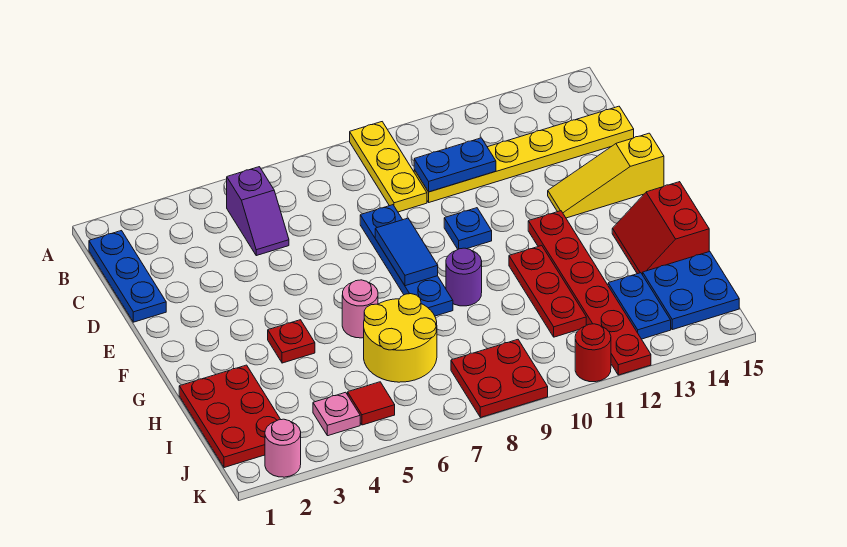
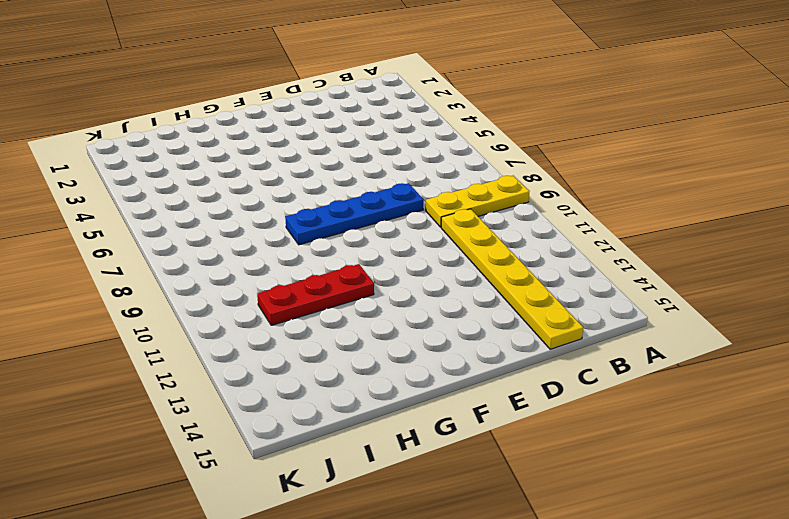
none -> blue 1x3 plate [89,231,166,322]
none -> purple 1x2 slope [227,167,289,256]
none -> blue 1x1 plate [444,208,492,249]

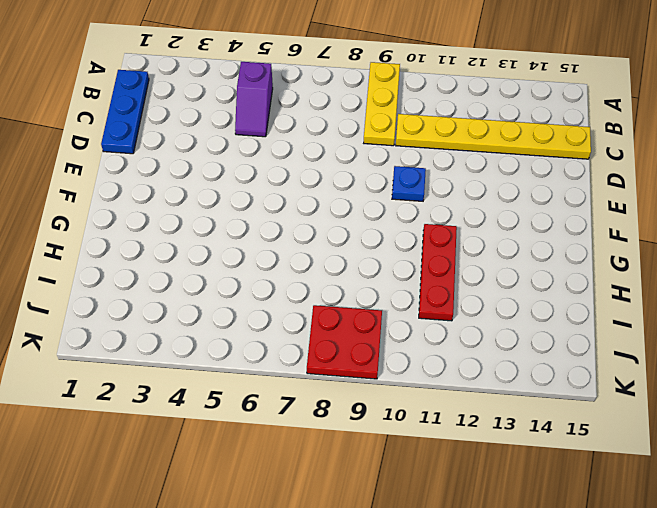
none -> blue 1x4 plate [360,205,453,316]
none -> yellow 1x3 slope [548,133,664,218]
none -> red 1x6 plate [528,211,651,375]

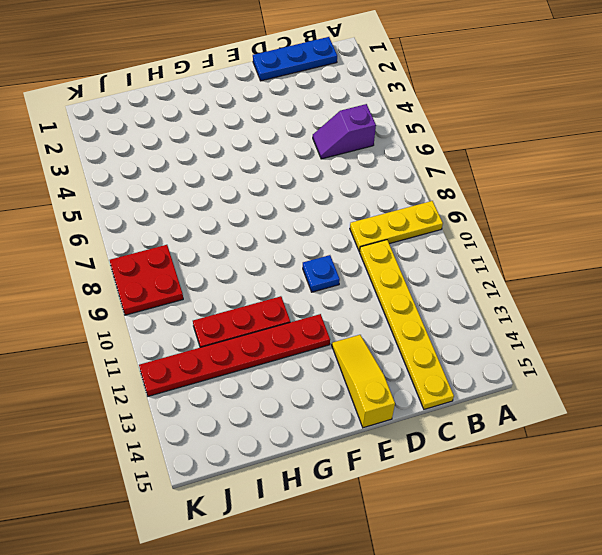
none -> blue 1x4 plate [360,205,453,316]
none -> red 1x1 plate [268,320,315,363]
none -> pink 1x1 round brick [342,280,378,338]

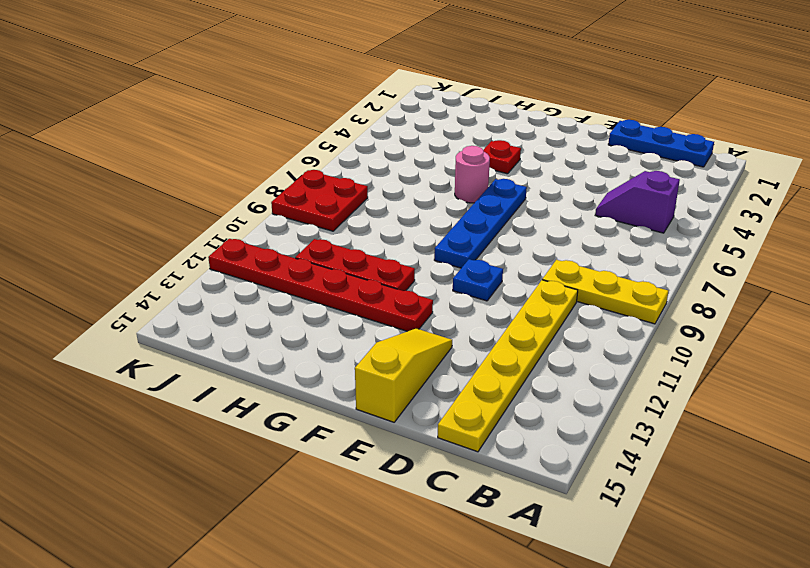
blue 1x4 plate [434,179,527,268] -> blue 1x4 plate turned to [360,205,453,316]
none -> purple 1x1 round brick [446,248,482,306]
none -> red 2x2 slope [612,182,709,275]
none -> red 2x3 plate [179,365,281,468]

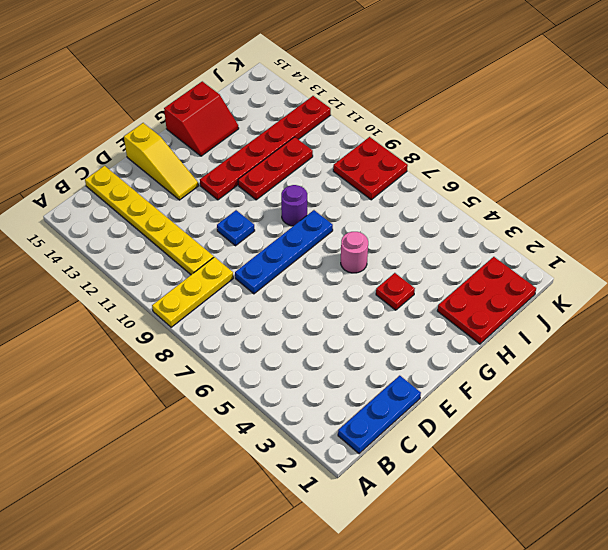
none -> purple 1x2 slope [227,167,289,256]
none -> yellow 2x2 round brick [364,294,437,382]
none -> blue 1x2 plate [608,273,671,339]

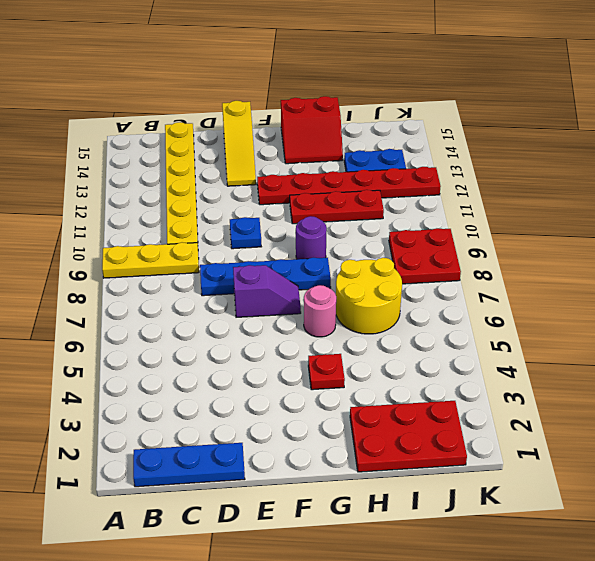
purple 1x2 slope [233,265,301,317] -> purple 1x2 slope moved to [227,167,289,256]
none -> blue 2x2 plate [643,251,739,330]
none -> pink 1x1 plate [313,392,360,436]
none -> red 1x1 tile [348,382,395,425]

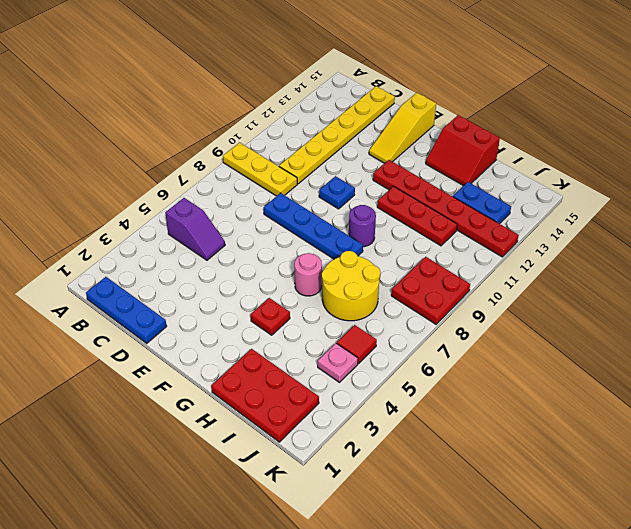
none -> blue 2x2 plate [643,251,739,330]
none -> pink 1x1 round brick [265,419,301,477]
none -> red 1x1 round brick [575,324,611,382]

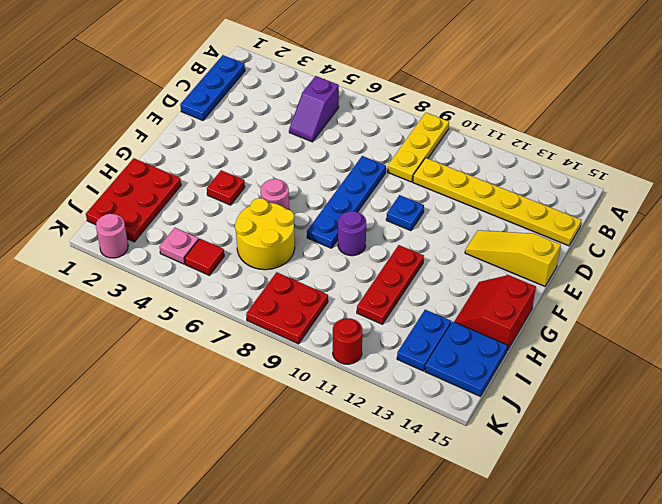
none -> red 1x6 plate [528,211,651,375]
none -> blue 1x2 plate [414,138,496,192]
none -> blue 1x2 tile [375,218,438,286]

